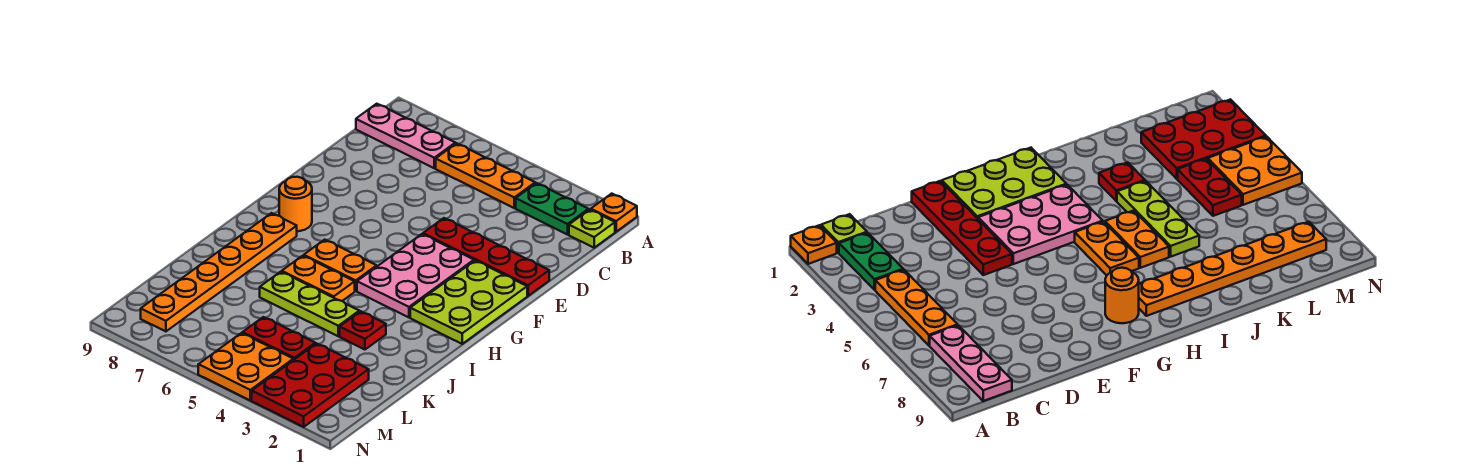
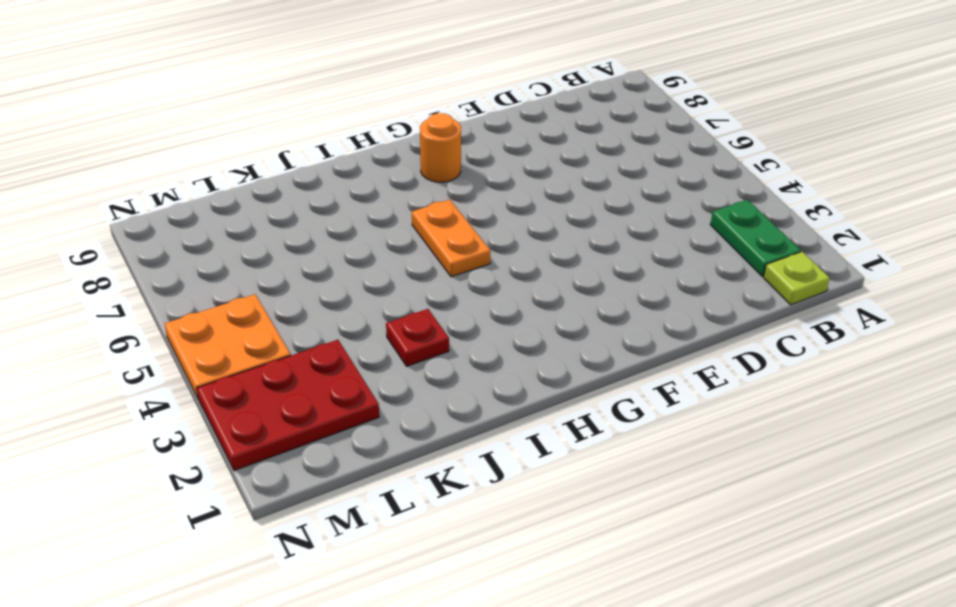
none -> orange 1x1 plate [591,194,637,232]
none -> orange 1x3 plate [436,143,535,208]
none -> pink 1x3 plate [356,104,455,168]

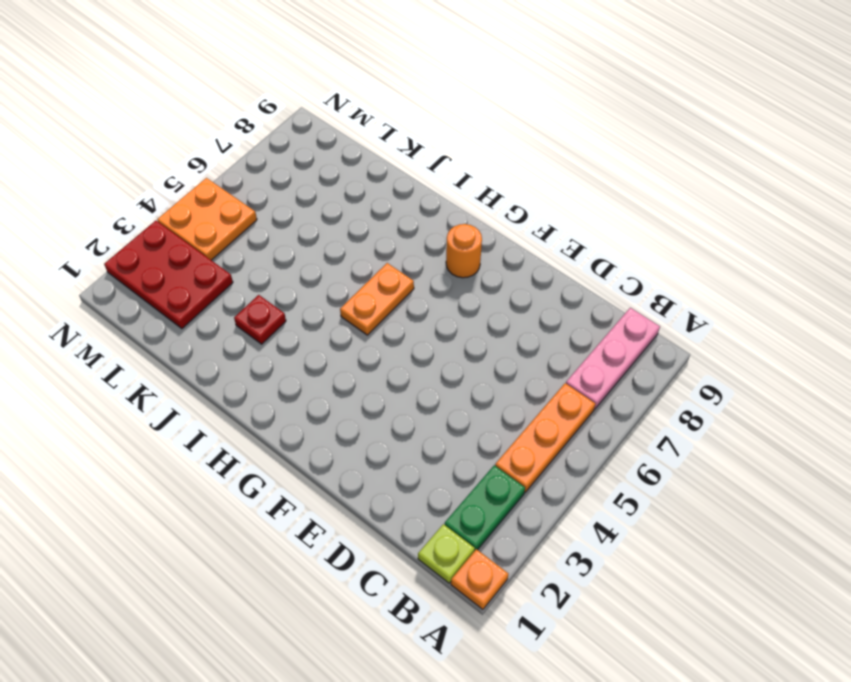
none -> red 1x4 plate [423,218,549,296]
none -> lime 2x3 plate [410,260,527,344]
none -> pink 2x3 plate [357,234,474,317]

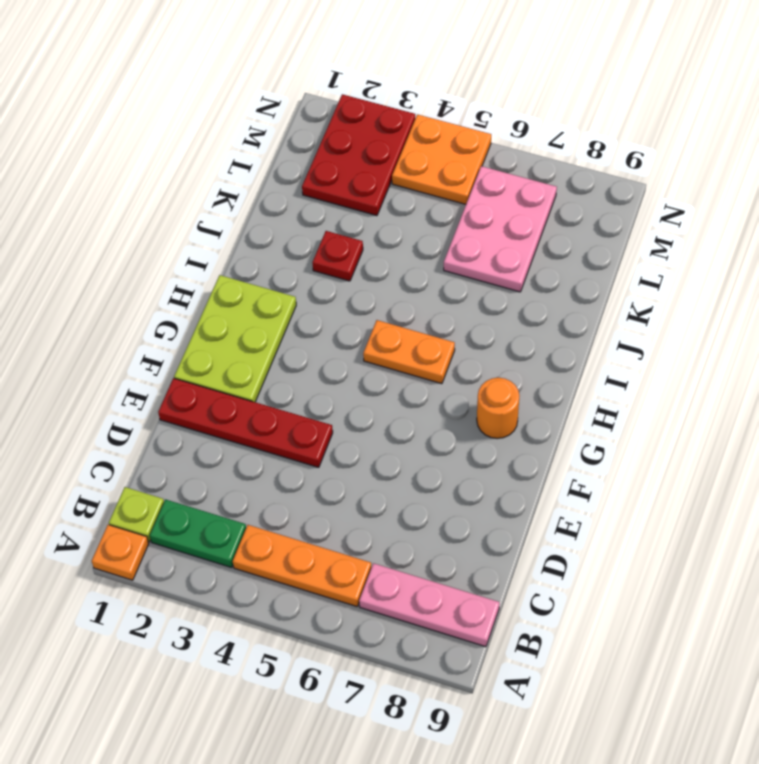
pink 2x3 plate [444,166,557,292] -> pink 2x3 plate moved to [357,234,474,317]
none -> orange 1x6 plate [141,213,297,331]
none -> orange 1x2 plate [282,256,355,301]
none -> lime 1x3 plate [260,272,359,336]

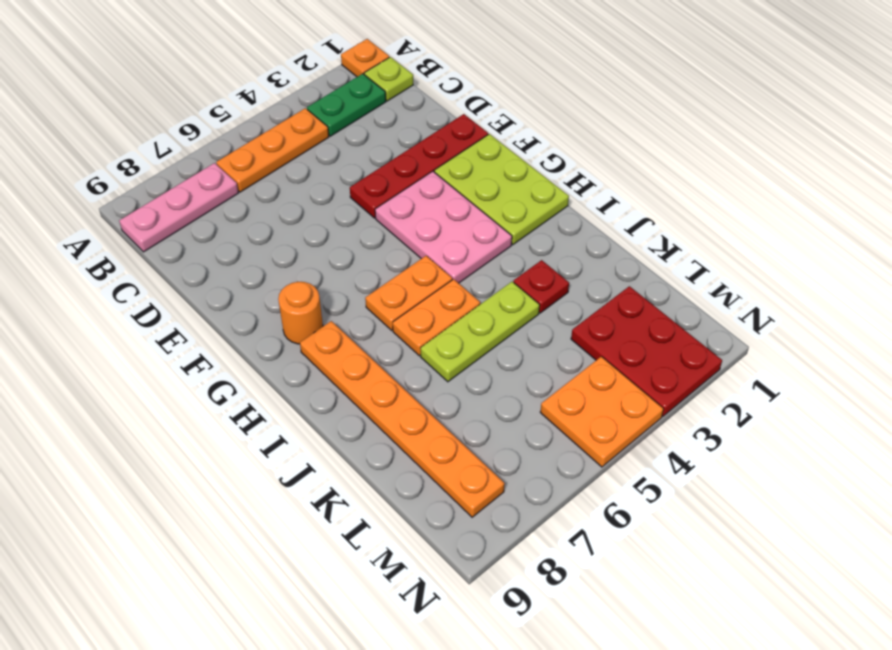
none -> red 1x2 plate [242,317,315,360]

